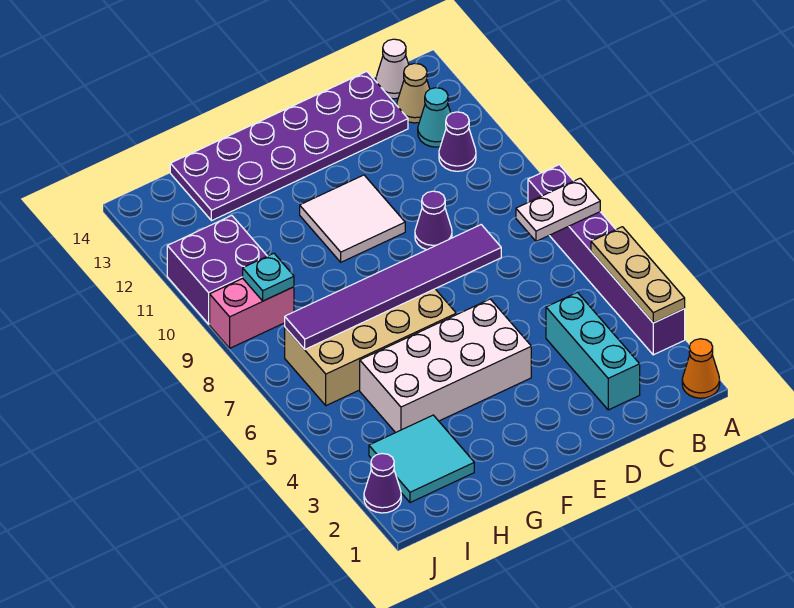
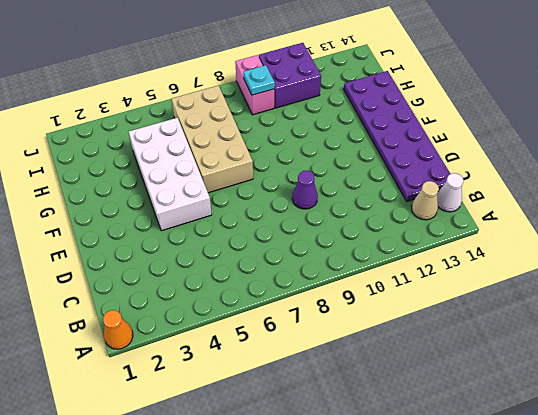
none -> purple 1x6 brick [528,165,685,355]
none -> purple 1x1 cone [439,112,476,171]
none -> cyan 1x1 cone [418,88,451,147]

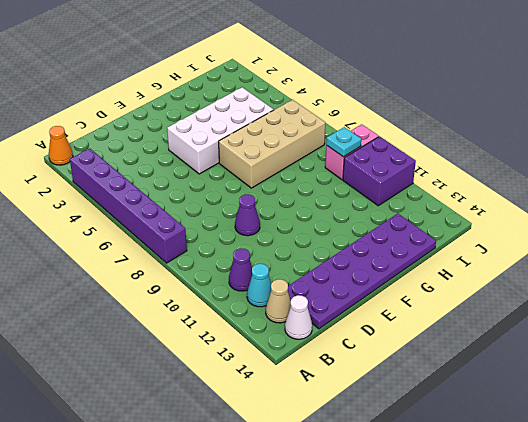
none -> cyan 1x3 brick [546,292,640,410]
none -> white 2x2 tile [300,175,405,262]
none -> cyan 2x2 tile [369,415,474,503]

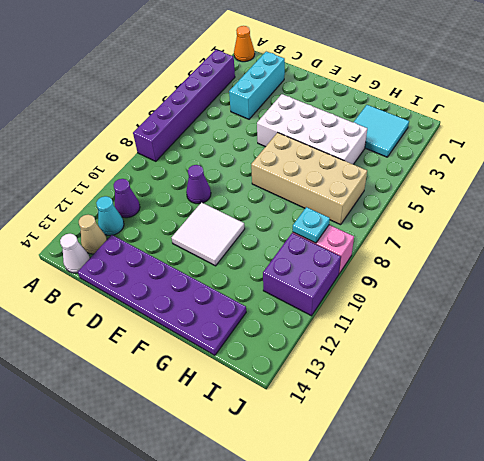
none -> purple 1x1 cone [364,454,401,513]
none -> tan 1x3 plate [591,227,685,323]
none -> white 1x2 plate [516,178,600,242]

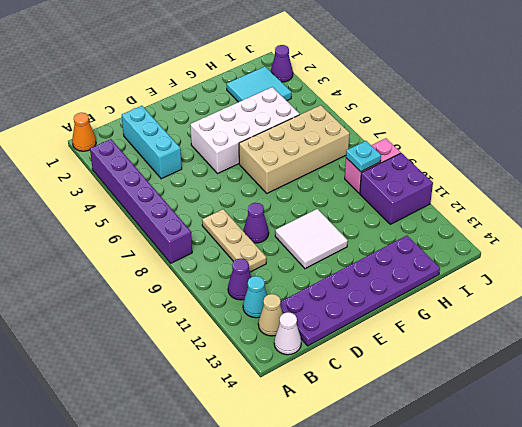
tan 1x3 plate [202,209,266,272] -> tan 1x3 plate moved to [591,227,685,323]
none -> white 1x2 plate [516,178,600,242]
none -> purple 1x6 tile [285,225,501,349]

